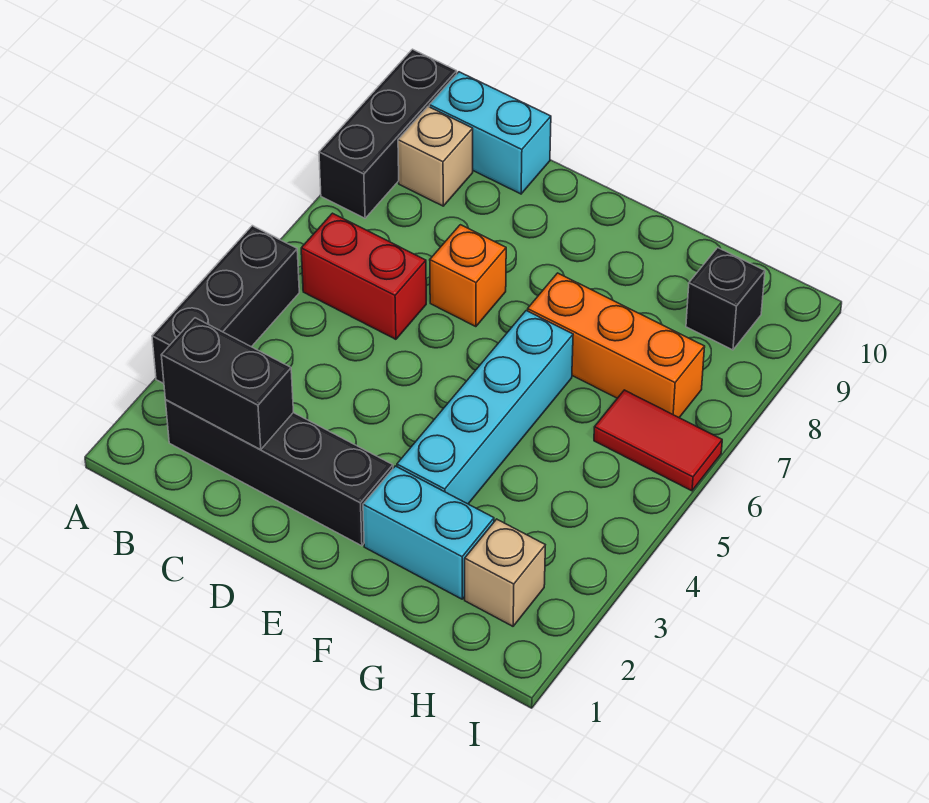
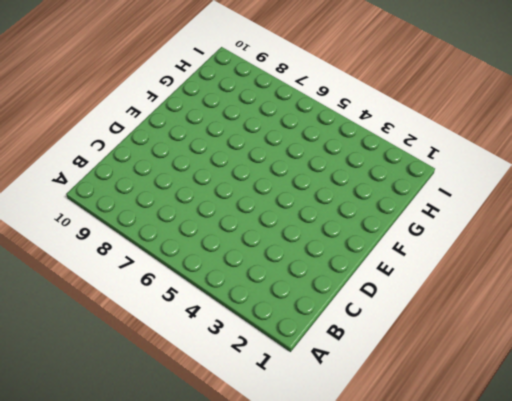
none -> black 1x3 brick [152,226,299,384]
none -> black 1x3 brick [319,49,457,218]
none -> black 1x4 brick [165,400,393,546]

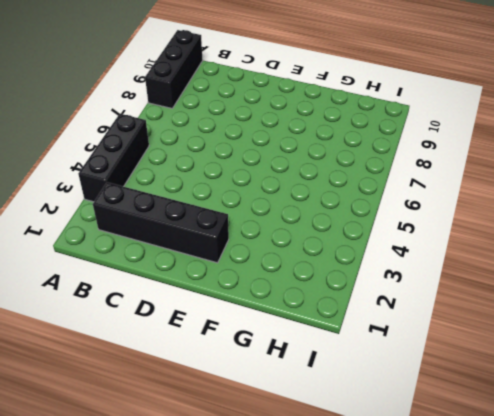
none -> red 1x2 brick [301,213,426,339]
none -> tan 1x1 brick [398,107,473,206]
none -> cyan 1x2 brick [429,72,551,194]

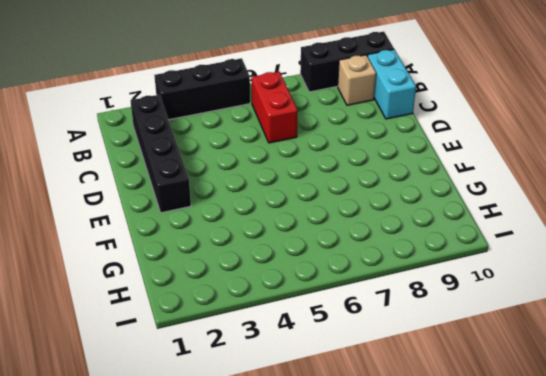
none -> orange 1x1 brick [430,225,506,327]
none -> cyan 1x2 brick [363,466,494,599]
none -> cyan 1x4 brick [397,311,573,504]

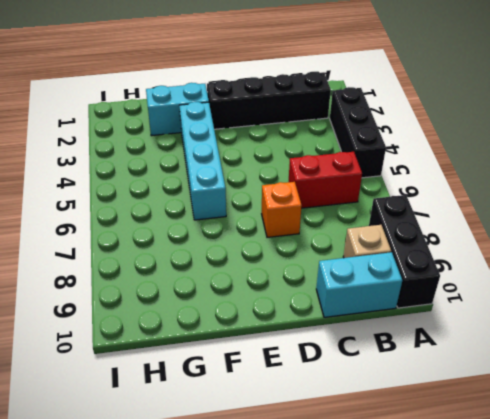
none -> orange 1x3 brick [528,273,705,417]
none -> tan 1x1 brick [465,519,545,626]
none -> red 1x2 tile [594,390,722,491]

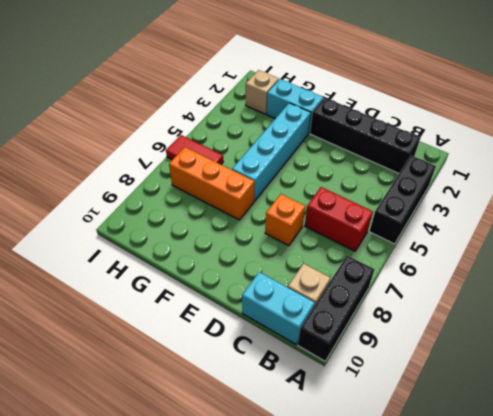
none -> black 1x1 brick [686,248,765,350]
none -> black 1x2 brick [161,318,293,449]

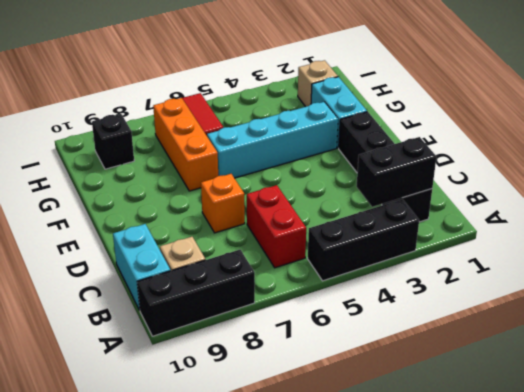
black 1x2 brick [356,137,436,207] -> black 1x2 brick turned to [161,318,293,449]

